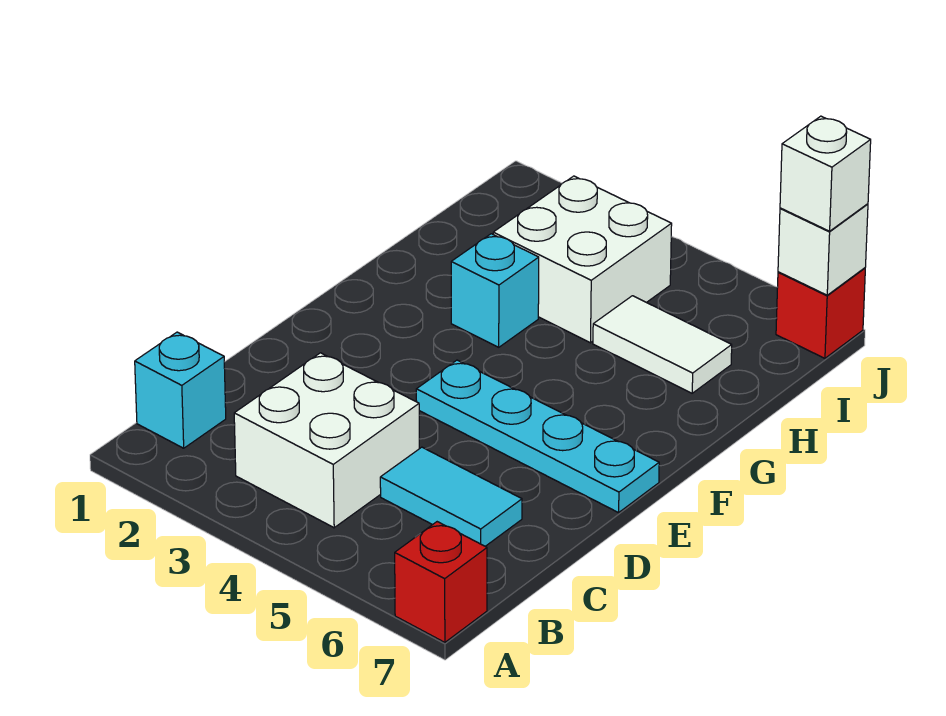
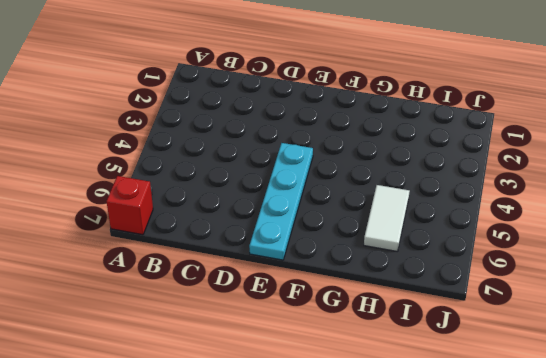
none -> cyan 1x1 brick [135,332,226,448]
none -> white 2x2 brick [234,353,419,528]

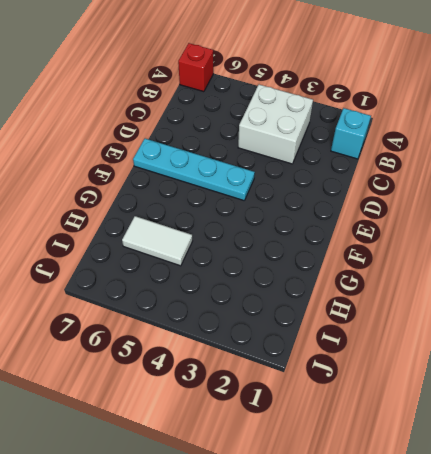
none -> cyan 1x2 tile [380,447,522,546]
none -> cyan 1x1 brick [451,234,539,347]

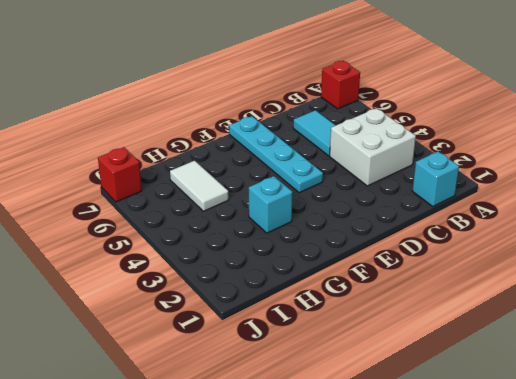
none -> white 2x2 brick [493,176,672,343]
none -> white 1x1 brick [778,204,868,295]

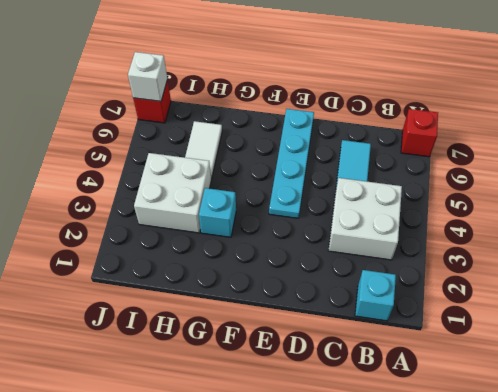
none -> white 1x1 brick [780,116,871,231]

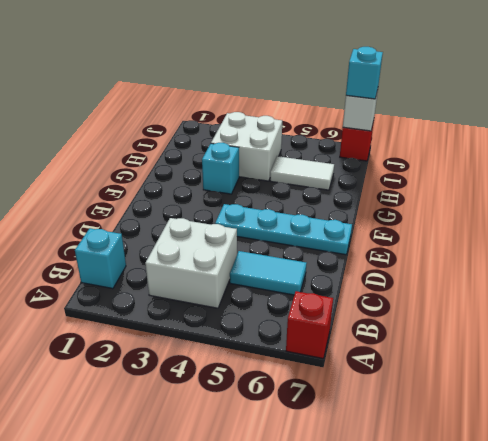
cyan 1x1 brick [346,47,383,99] -> white 1x1 brick [780,116,871,231]

